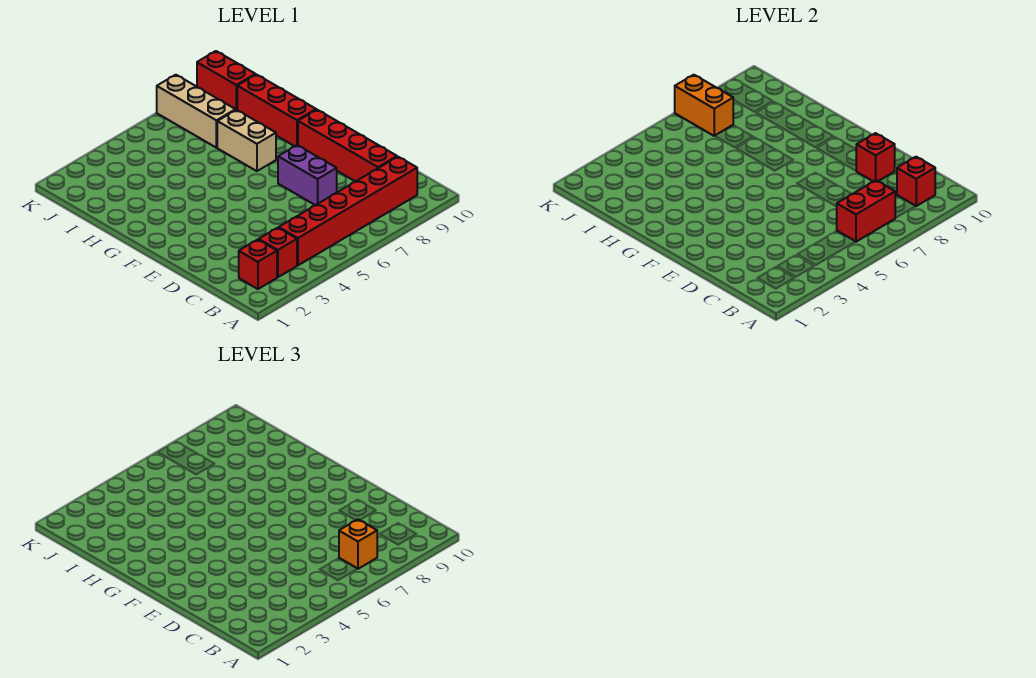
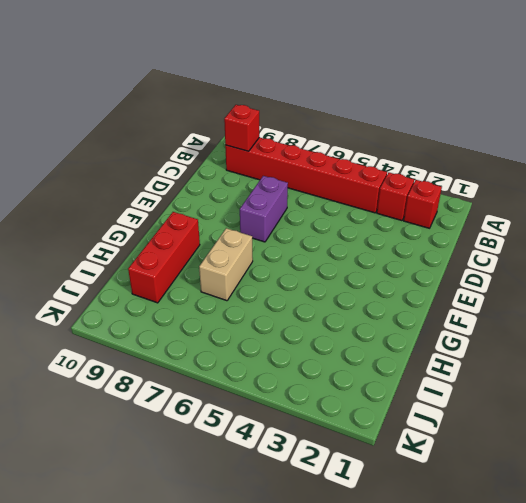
none -> red 1x4 brick [298,110,397,182]
none -> tan 1x3 brick [157,75,236,148]
none -> red 1x2 brick [197,51,255,110]

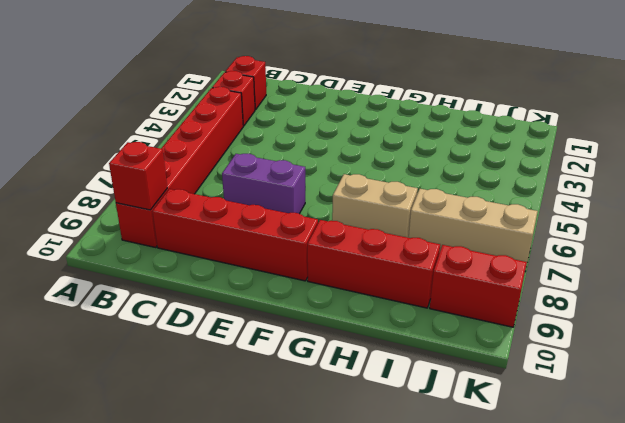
none -> red 1x2 brick [836,180,895,242]
none -> red 1x1 brick [856,133,895,182]
none -> orange 1x2 brick [675,75,733,136]

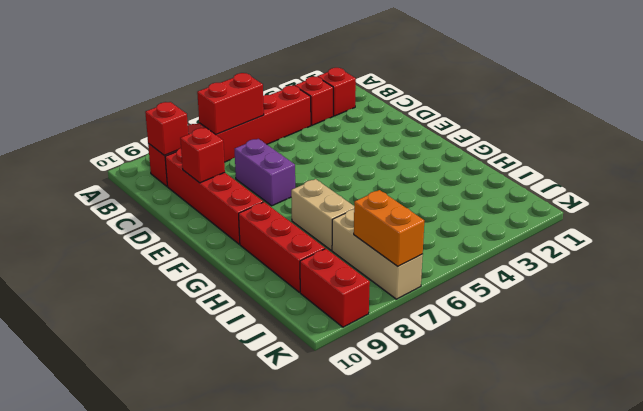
none -> orange 1x1 brick [339,519,377,569]

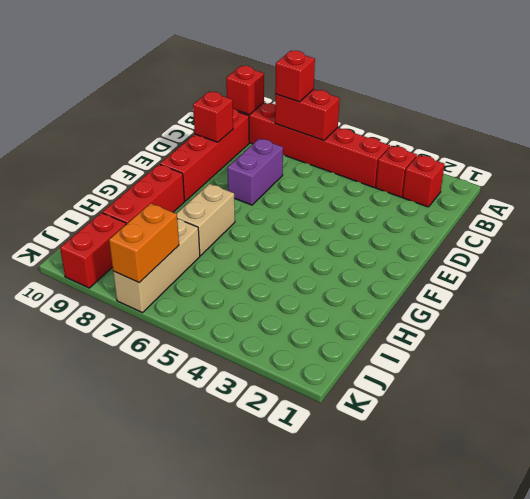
red 1x1 brick [275,51,315,102] -> orange 1x1 brick [339,519,377,569]

